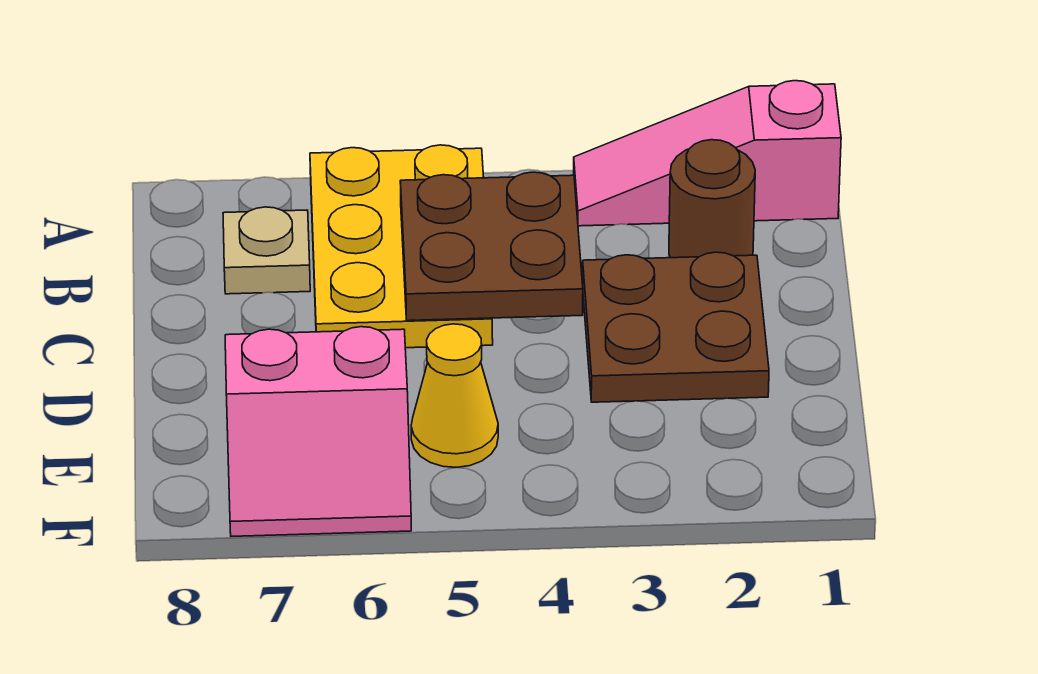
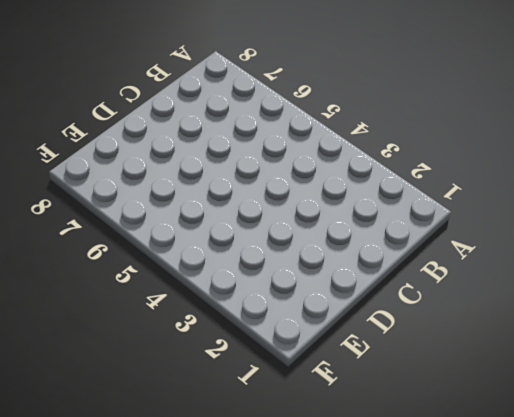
none -> pink 1x3 slope [574,81,841,226]
none -> yellow 2x3 plate [310,145,493,348]

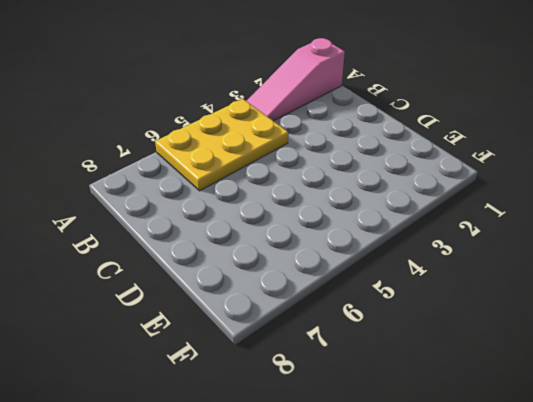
yellow 2x3 plate [155,99,288,191] -> yellow 2x3 plate turned to [310,145,493,348]
none -> brown 1x1 round brick [669,140,755,258]
none -> tan 1x1 plate [223,207,310,294]

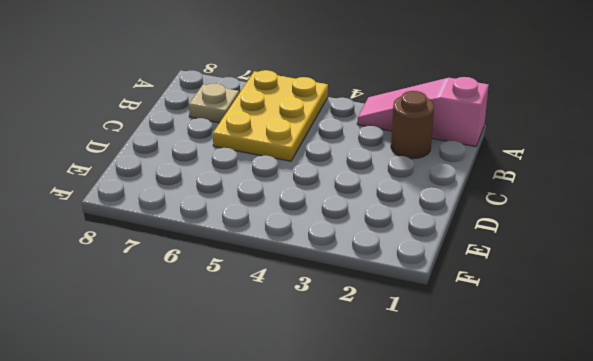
none -> brown 2x2 plate [582,252,769,402]
none -> yellow 1x1 cone [411,324,498,467]

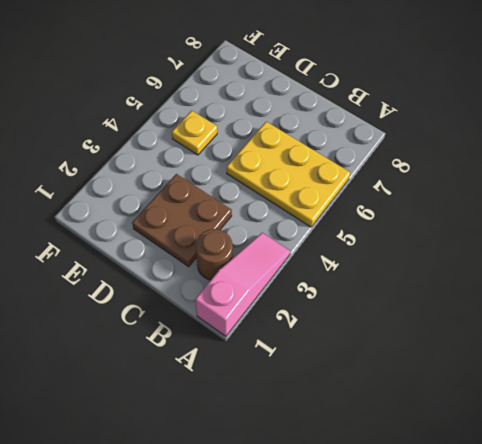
yellow 1x1 plate [172,111,217,155] -> yellow 1x1 cone [411,324,498,467]
none -> tan 1x1 plate [223,207,310,294]
none -> pink 2x2 slope [225,327,411,536]

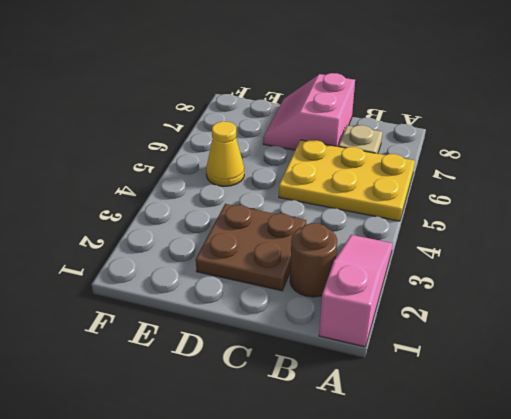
pink 2x2 slope [263,73,355,150] -> pink 2x2 slope moved to [225,327,411,536]
none -> brown 2x2 plate [400,172,583,321]

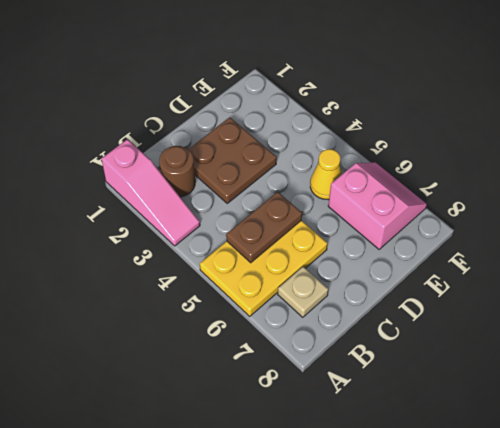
brown 1x2 plate [226,192,302,263] -> brown 2x2 plate [400,172,583,321]

